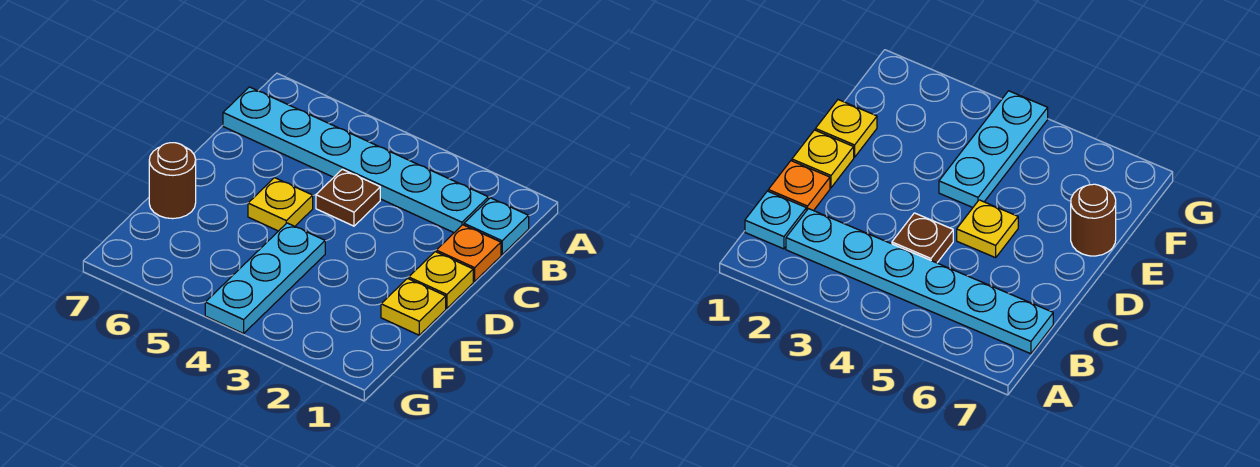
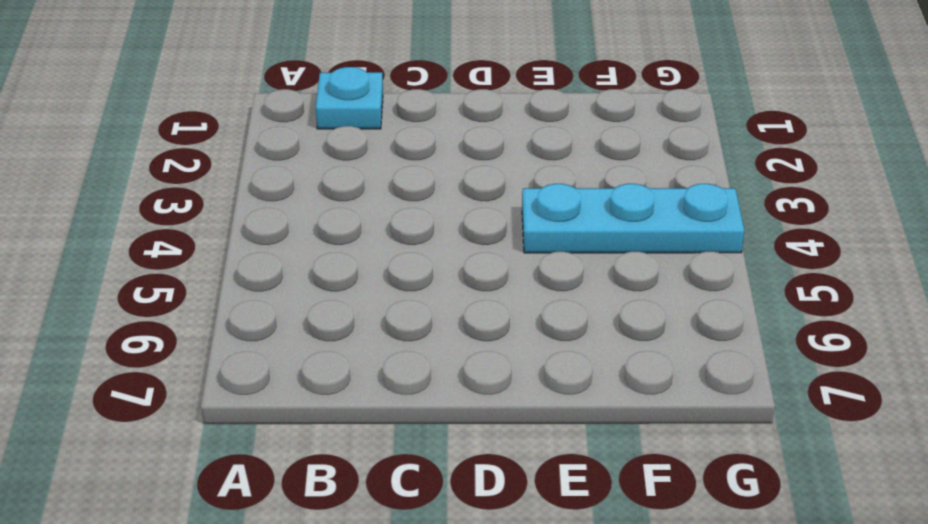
none -> cyan 1x6 plate [223,87,488,233]
none -> orange 1x1 plate [436,225,501,282]

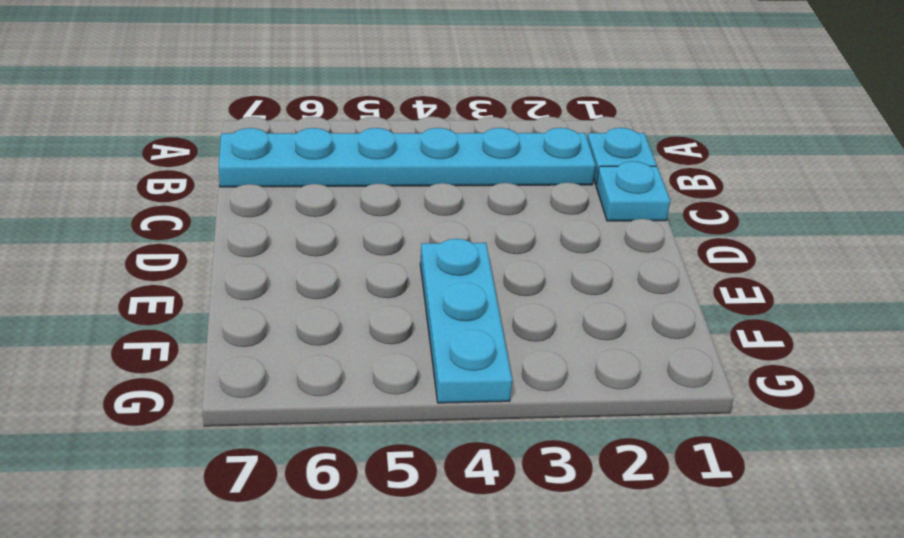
cyan 1x1 plate [596,161,670,221] -> orange 1x1 plate [436,225,501,282]
none -> brown 1x1 plate [316,169,380,226]
none -> yellow 1x1 plate [409,252,473,308]

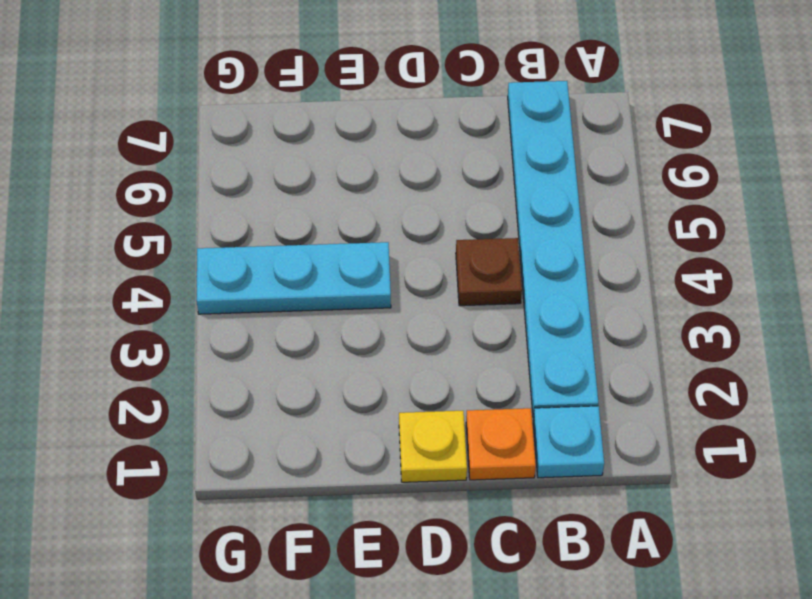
none -> yellow 1x1 plate [248,178,313,231]
none -> yellow 1x1 plate [381,278,446,335]

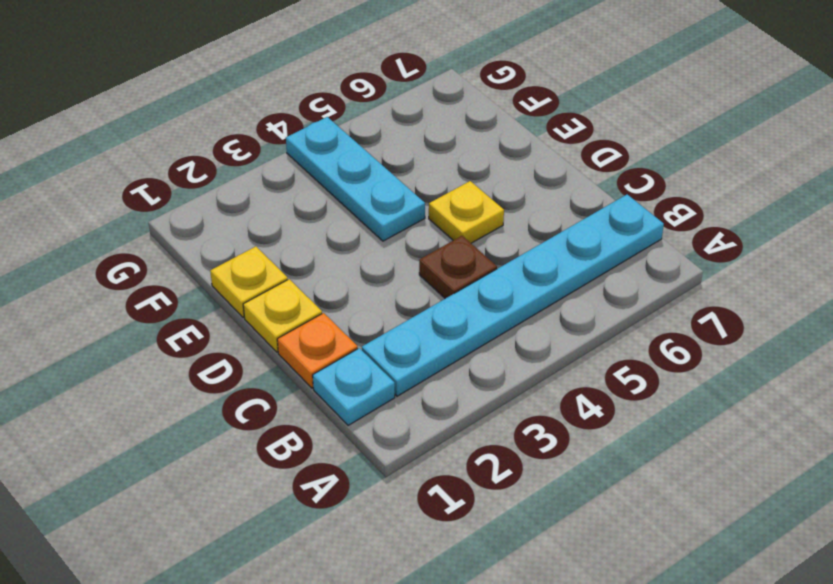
none -> brown 1x1 round brick [149,143,196,219]

